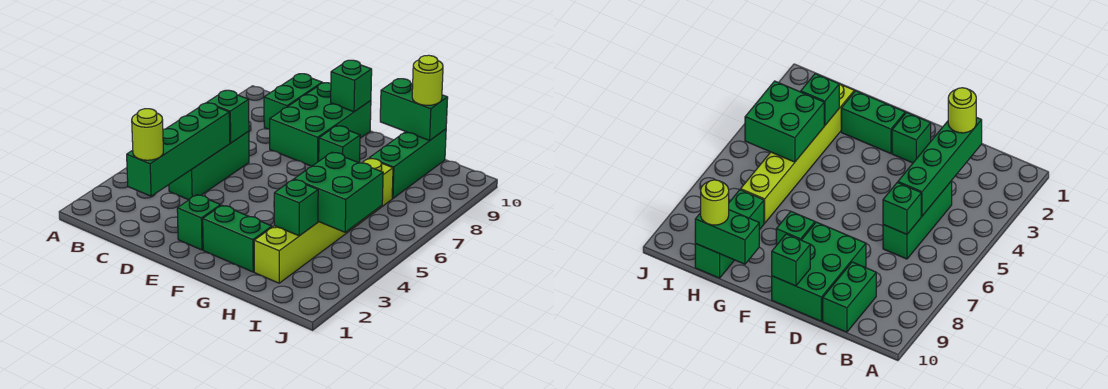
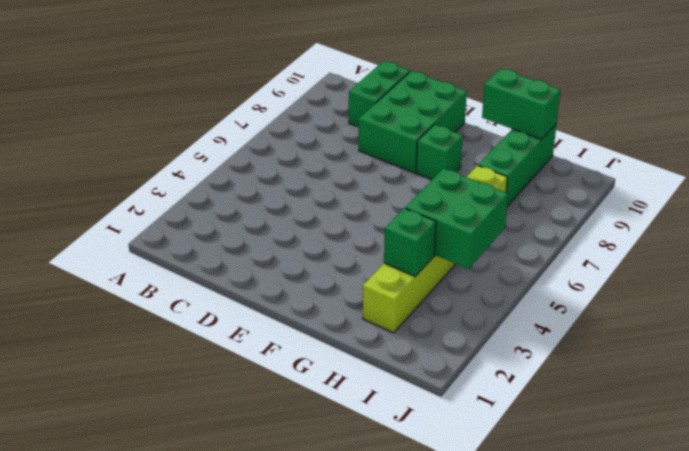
none -> green 1x3 brick [169,131,249,200]
none -> green 1x1 brick [177,195,221,250]
none -> green 1x2 brick [203,205,272,272]

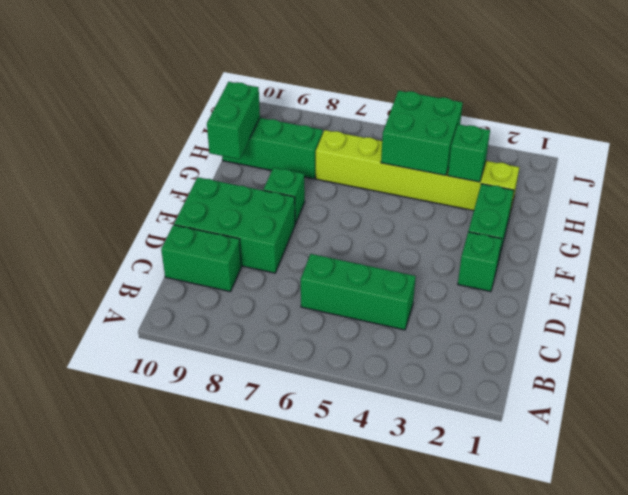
none -> green 1x4 brick [127,103,230,196]
none -> green 1x1 brick [207,90,249,143]
none -> green 1x1 brick [331,60,372,112]

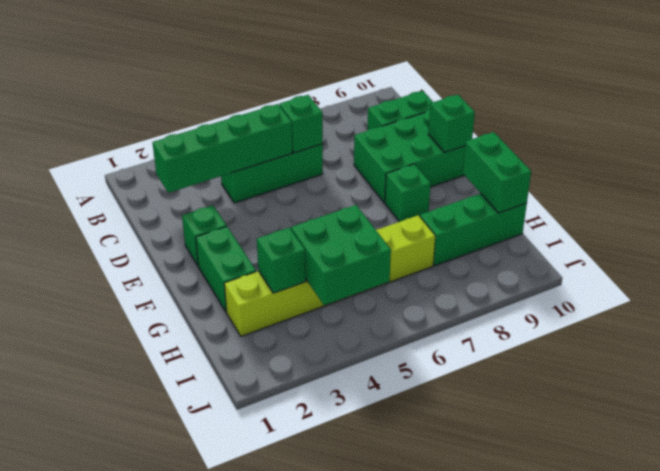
none -> lime 1x1 round brick [132,109,163,160]
none -> lime 1x1 round brick [412,55,443,105]

